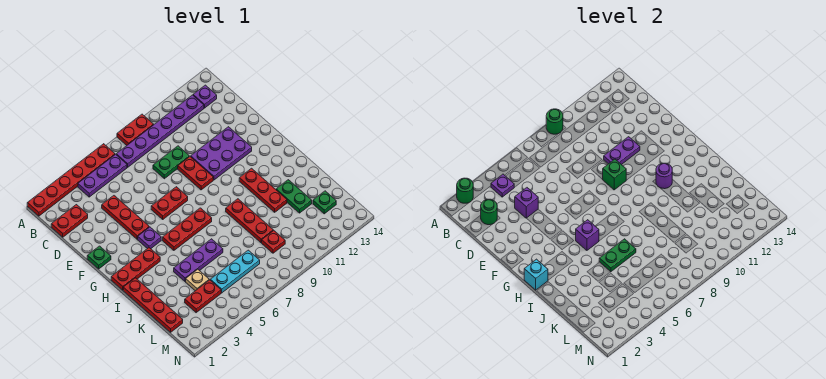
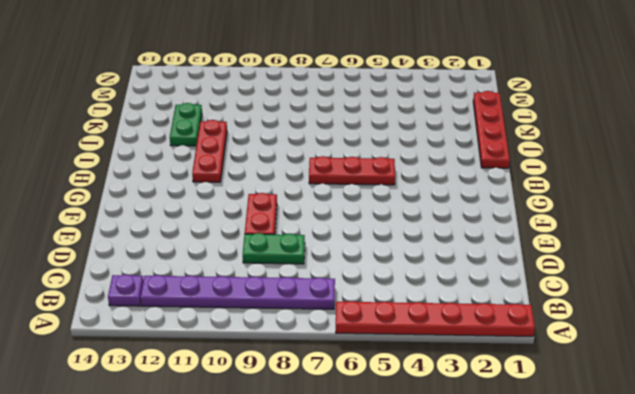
none -> red 1x2 plate [117,114,154,145]
none -> purple 1x3 plate [78,154,127,197]
none -> red 1x2 plate [51,205,88,237]
none -> red 1x3 plate [102,196,149,239]

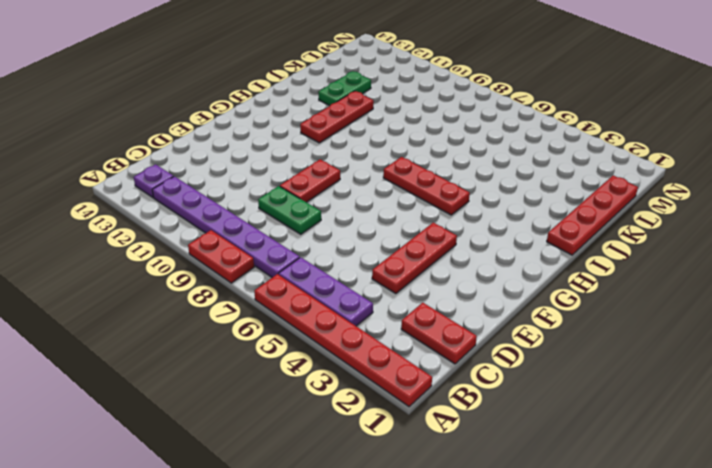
none -> purple 2x3 plate [191,127,252,180]
none -> green 1x1 plate [87,246,111,269]
none -> red 1x2 plate [151,187,188,219]
none -> purple 1x1 plate [138,227,161,249]

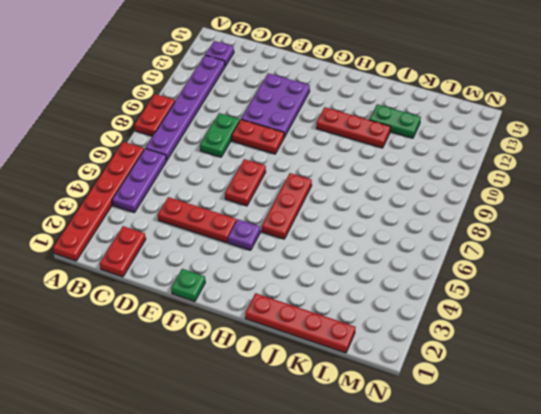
none -> red 1x3 plate [111,248,160,290]
none -> red 1x3 plate [226,199,273,243]
none -> purple 1x3 plate [174,239,223,282]
none -> tan 1x1 plate [186,269,209,291]

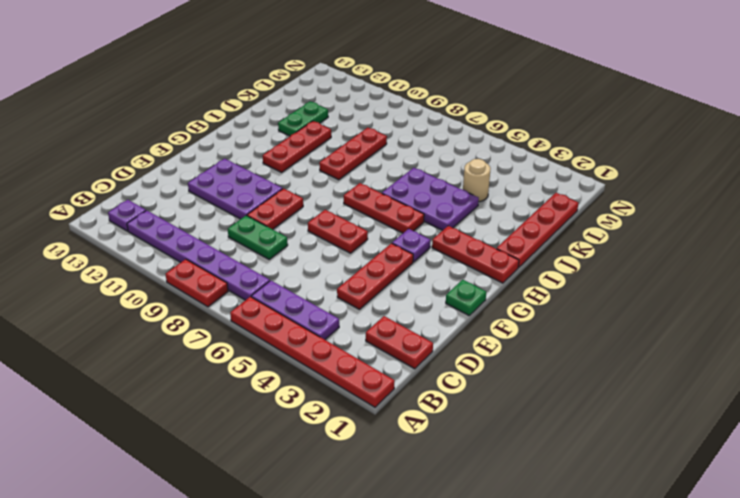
purple 2x3 plate [382,168,479,230] -> purple 1x3 plate [174,239,223,282]
tan 1x1 round brick [463,159,491,202] -> tan 1x1 plate [186,269,209,291]
none -> red 1x2 plate [185,280,221,313]
none -> cyan 1x3 plate [210,250,260,293]
none -> red 1x1 plate [262,230,285,253]
none -> green 1x1 plate [313,191,336,214]

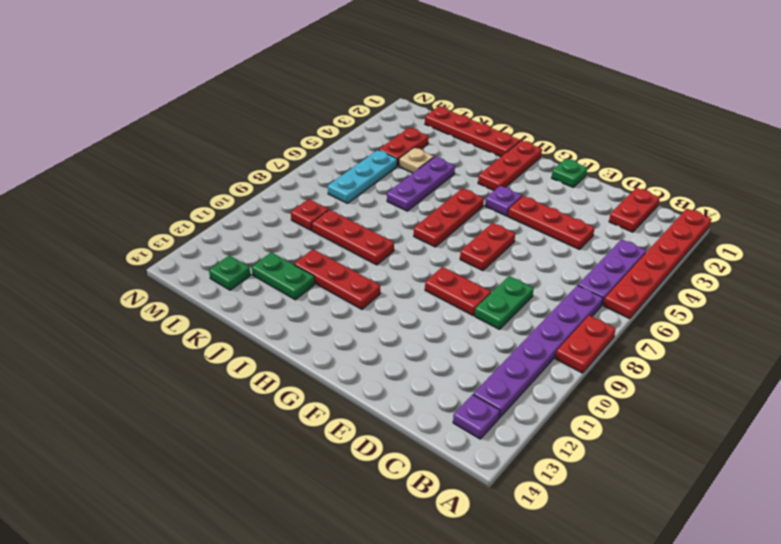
none -> purple 2x3 plate [191,127,252,180]
none -> green 1x1 round brick [457,178,473,203]
none -> green 1x1 round brick [546,109,563,134]
none -> purple 1x1 plate [491,174,514,197]

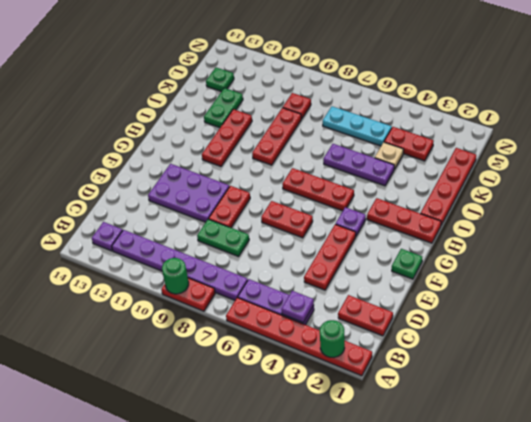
none -> green 1x1 round brick [481,199,497,225]
none -> purple 1x1 brick [515,188,538,218]
none -> purple 1x2 plate [604,137,640,165]
none -> green 1x1 brick [603,159,626,190]

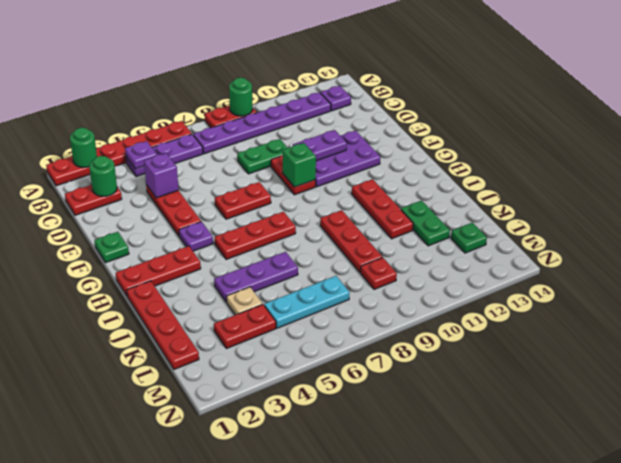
none -> cyan 1x1 brick [524,259,548,290]
none -> purple 1x1 brick [576,220,599,250]
none -> purple 1x1 round brick [656,163,672,189]
none -> green 1x2 plate [599,239,636,272]

